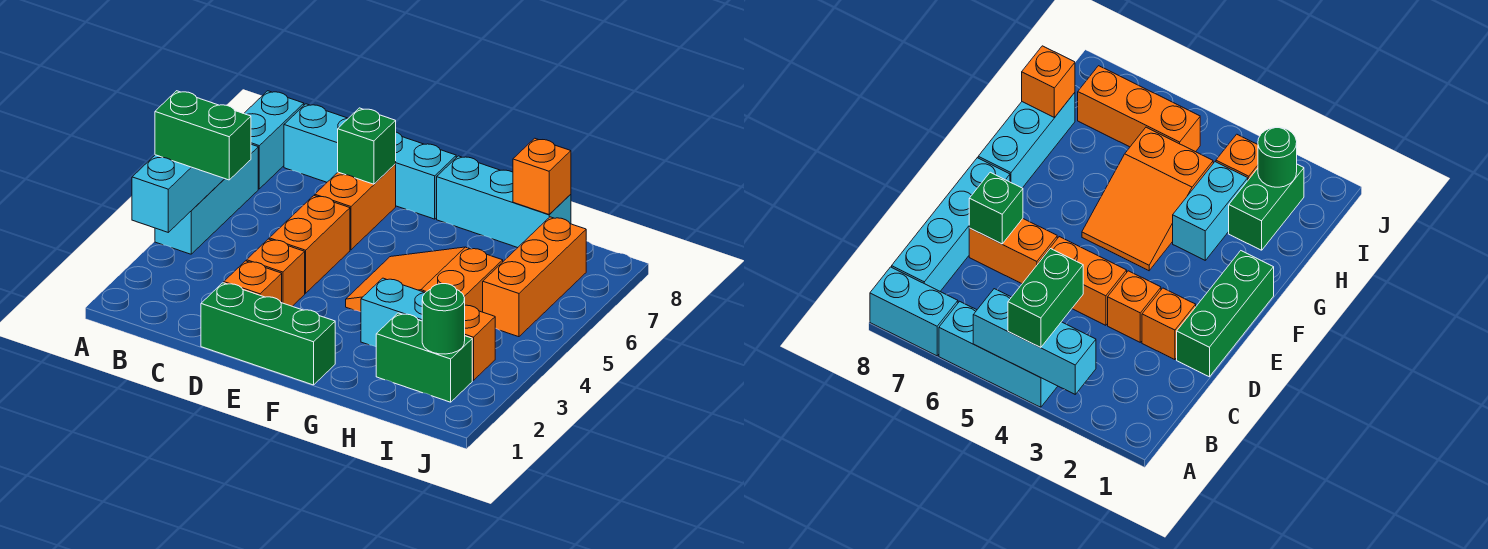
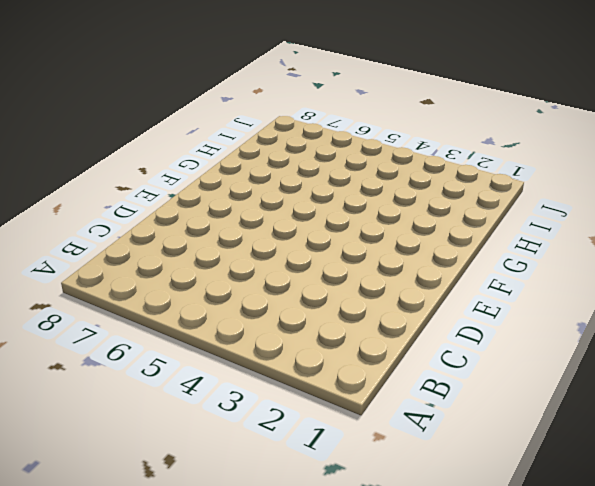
none -> cyan 1x3 brick [155,144,258,254]
none -> cyan 1x2 brick [244,91,304,189]
none -> cyan 1x4 brick [284,104,456,219]

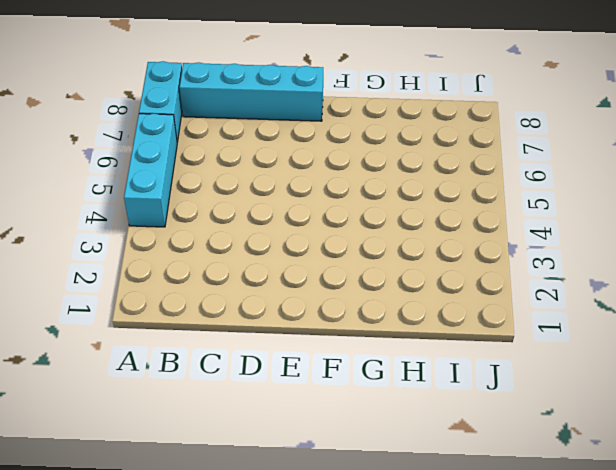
none -> green 1x3 brick [201,283,335,385]
none -> orange 1x1 brick [224,261,282,303]
none -> orange 1x1 brick [247,239,305,306]

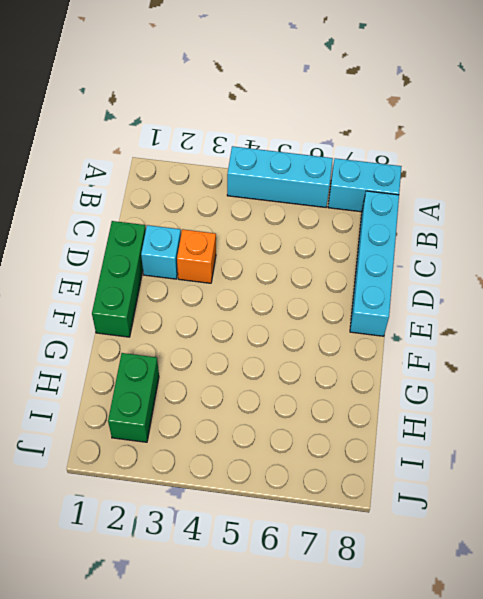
cyan 1x1 brick [141,225,181,279] -> orange 1x1 brick [224,261,282,303]
none -> orange 1x2 brick [269,196,350,293]
none -> orange 1x2 brick [315,164,396,250]
none -> orange 2x3 slope [346,247,503,312]

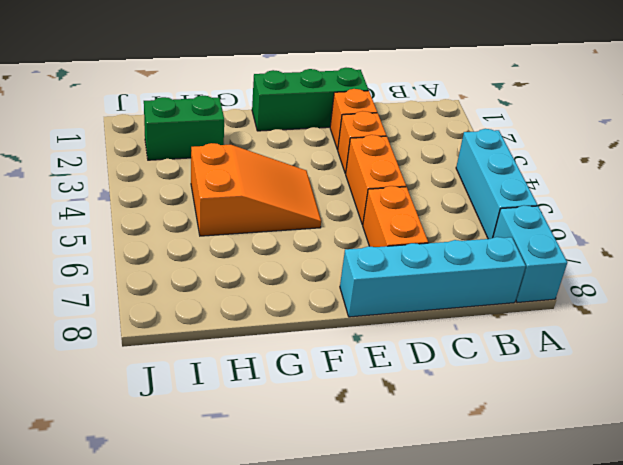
none -> cyan 1x3 brick [437,156,571,248]
none -> cyan 1x2 brick [361,278,425,347]
none -> orange 1x1 brick [465,305,495,380]

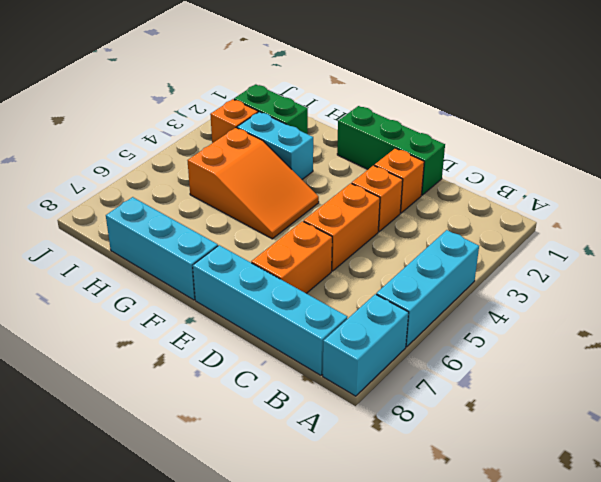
none -> orange 1x3 brick [483,217,586,337]
none -> cyan 1x3 brick [132,155,225,232]
none -> green 1x1 brick [338,108,396,184]

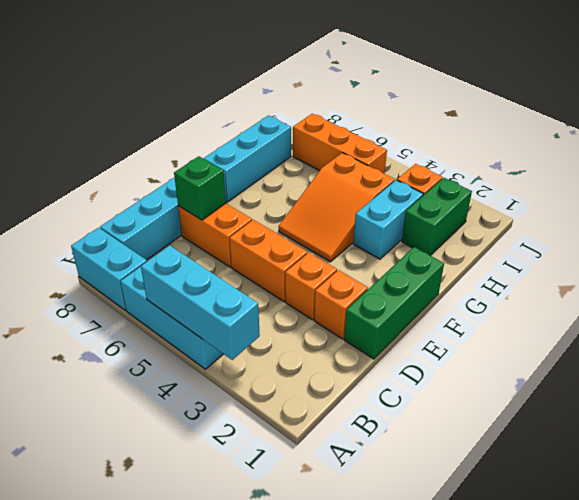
none -> orange 1x1 brick [513,138,571,214]
none -> green 1x1 round brick [422,284,465,354]
none -> green 1x2 brick [155,91,251,180]

